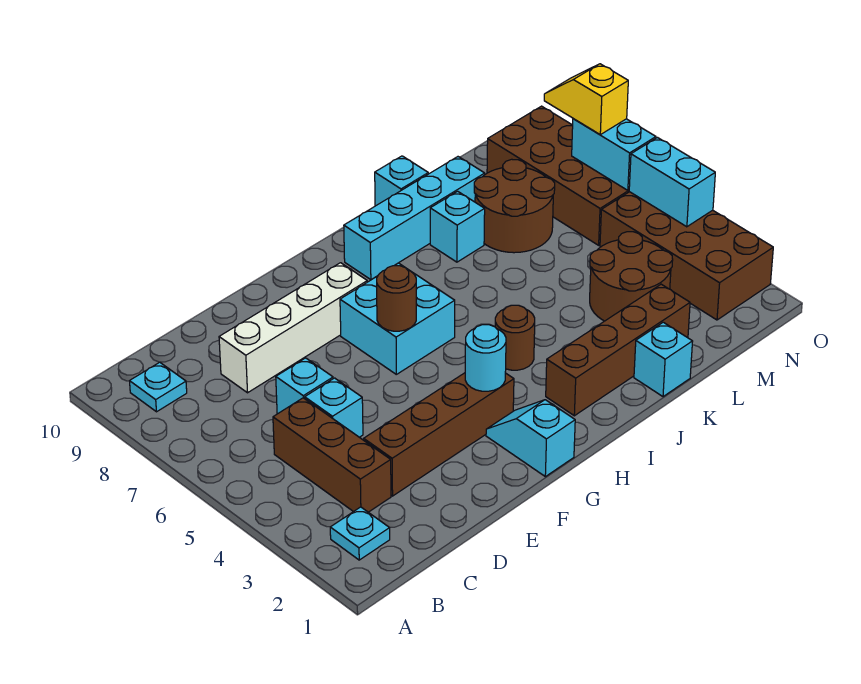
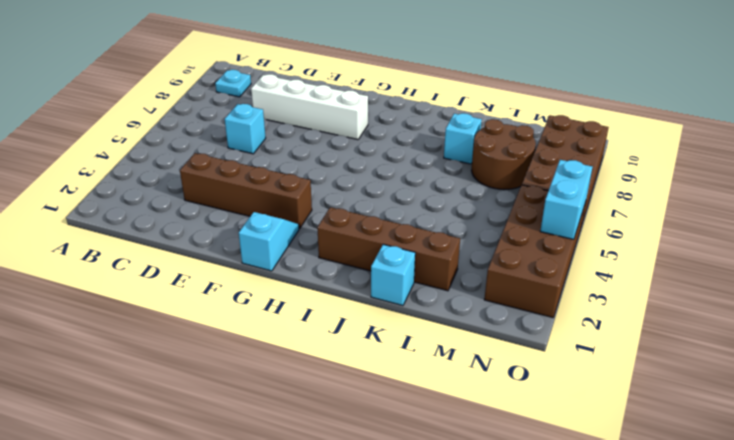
none -> cyan 1x1 plate [330,507,390,560]
none -> brown 1x3 brick [273,398,391,512]
none -> cyan 1x1 brick [305,378,363,437]

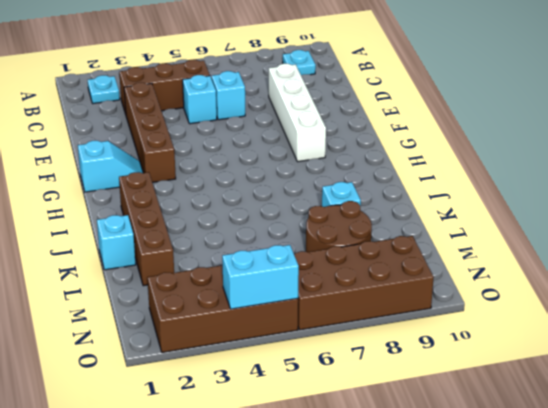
none -> cyan 2x2 brick [340,263,455,374]
none -> brown 1x1 round brick [495,305,535,370]
none -> cyan 1x4 brick [344,157,485,280]

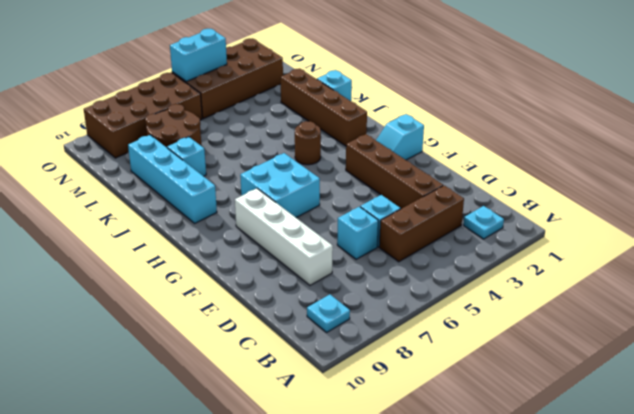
none -> cyan 1x1 brick [375,156,428,206]
none -> brown 2x2 round brick [590,232,673,321]
none -> cyan 1x1 round brick [465,325,506,391]

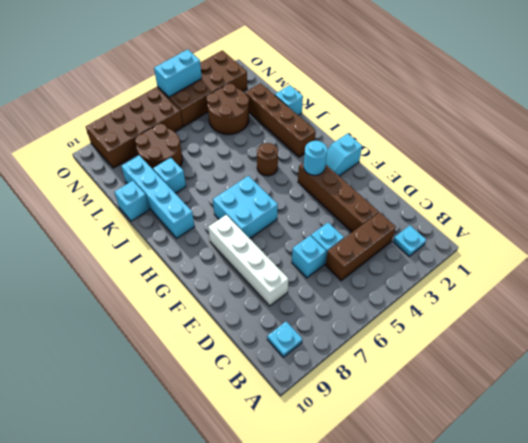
none -> brown 1x1 round brick [377,265,416,331]
none -> cyan 1x2 brick [572,119,656,190]
none -> yellow 1x2 slope [544,64,628,135]

